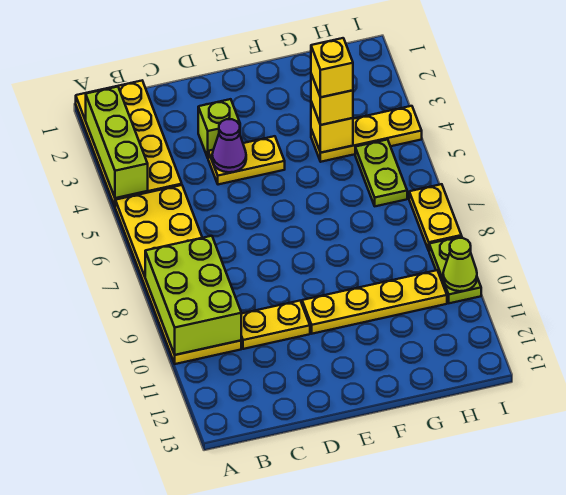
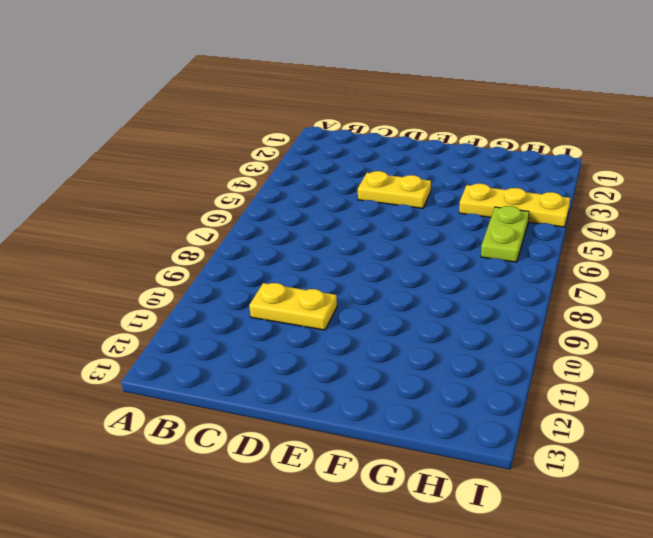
none -> yellow 2x4 plate [76,81,182,206]
none -> yellow 2x6 plate [115,185,241,364]
none -> lime 1x1 brick [198,99,240,158]

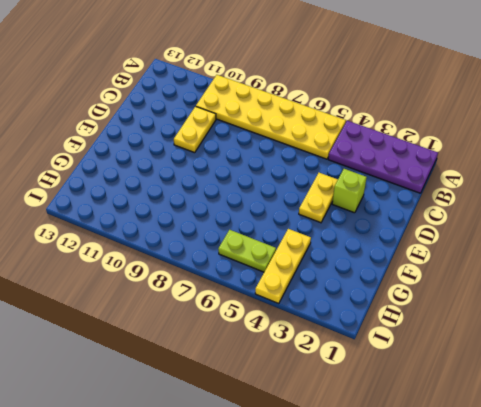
purple 2x4 plate [328,121,438,193] -> yellow 2x4 plate [76,81,182,206]
none -> yellow 1x4 plate [302,270,447,334]
none -> yellow 1x2 plate [409,184,461,250]
none -> lime 1x2 plate [429,236,481,303]

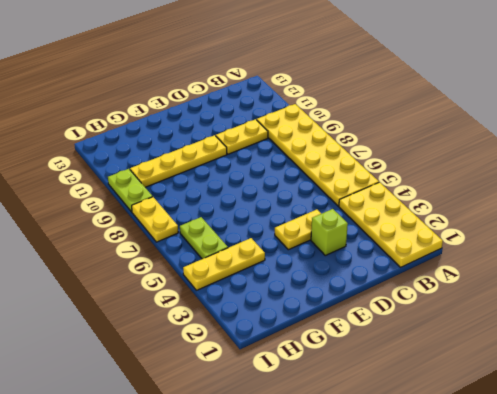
none -> lime 1x3 brick [86,87,148,198]
none -> lime 2x3 brick [145,236,241,355]
none -> purple 1x1 cone [212,119,246,172]

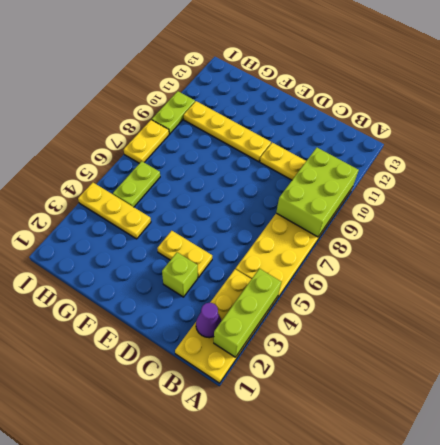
purple 1x1 cone [196,303,222,338] -> purple 1x1 cone moved to [212,119,246,172]
none -> yellow 1x1 brick [311,102,353,153]
none -> lime 1x1 cone [443,238,477,291]
none -> yellow 1x1 brick [311,74,353,125]

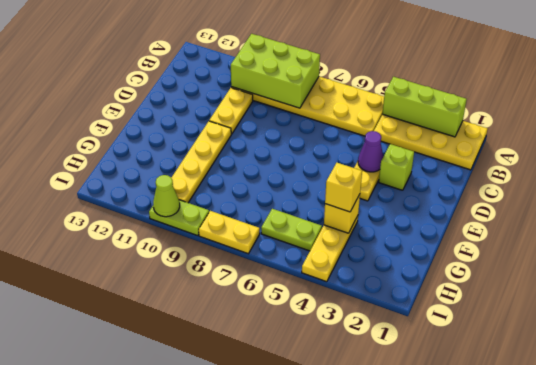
none -> yellow 1x1 brick [311,38,353,97]

